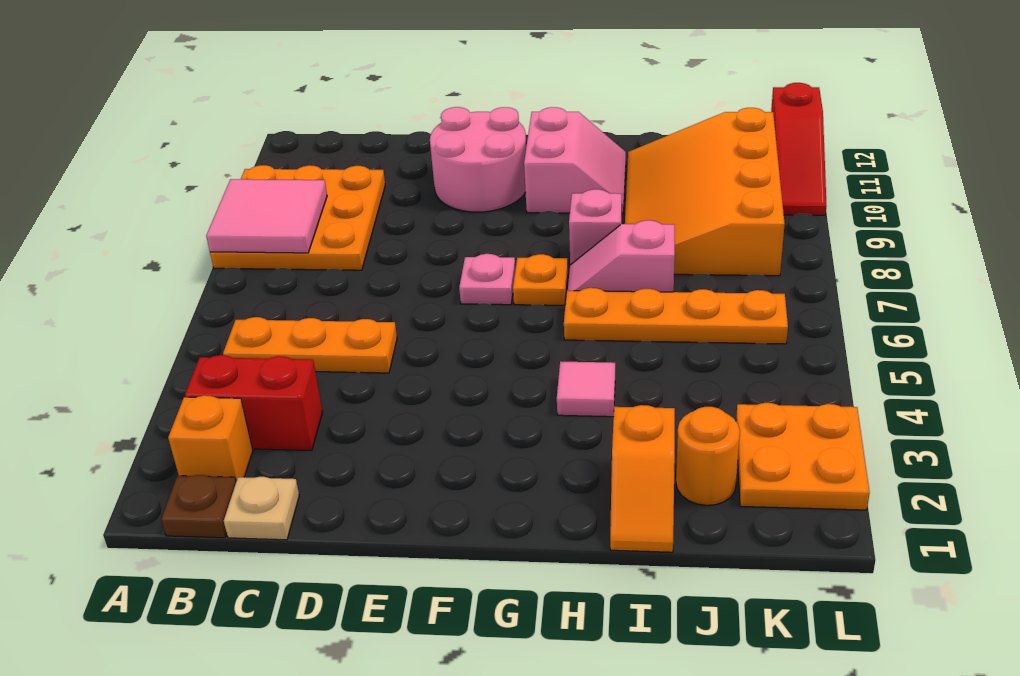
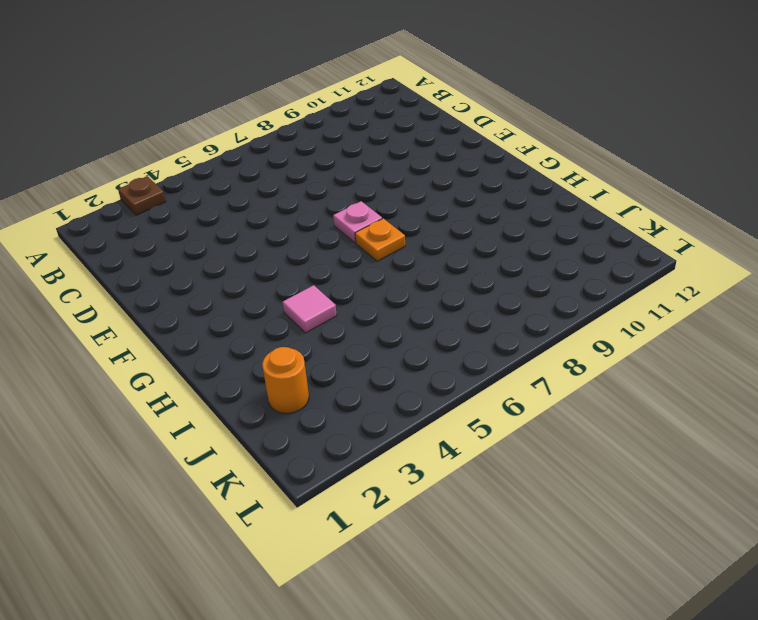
brown 1x1 plate [118,176,166,215] -> brown 1x1 plate moved to [161,475,236,538]
none -> orange 3x3 plate [210,165,385,270]
none -> orange 1x1 brick [168,395,253,481]
none -> red 1x2 brick [185,355,323,451]

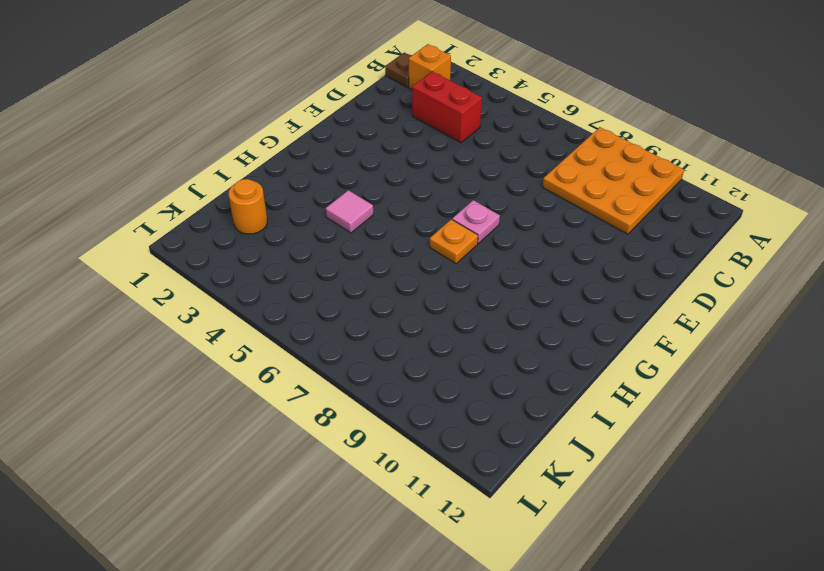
red 1x2 brick [412,72,482,143] -> red 1x2 brick turned to [185,355,323,451]
none -> orange 1x3 plate [223,317,397,373]
none -> tan 1x1 plate [224,477,299,540]
none -> pink 2x2 round brick [430,107,526,212]

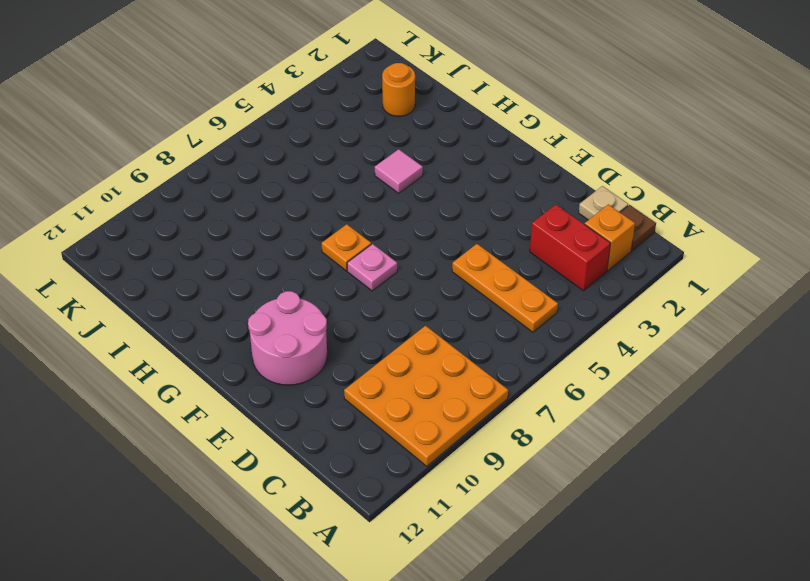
none -> pink 2x2 slope [524,107,626,213]
none -> orange 1x4 plate [564,288,788,344]
none -> pink 1x2 slope [568,220,675,292]

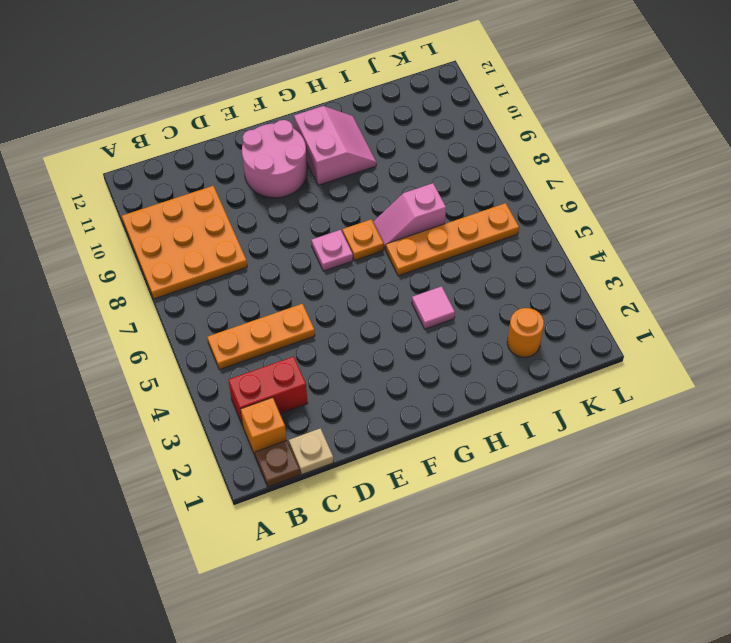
none -> pink 1x1 brick [569,189,622,265]
none -> orange 1x2 slope [610,405,675,552]
none -> orange 3x4 slope [625,108,785,276]

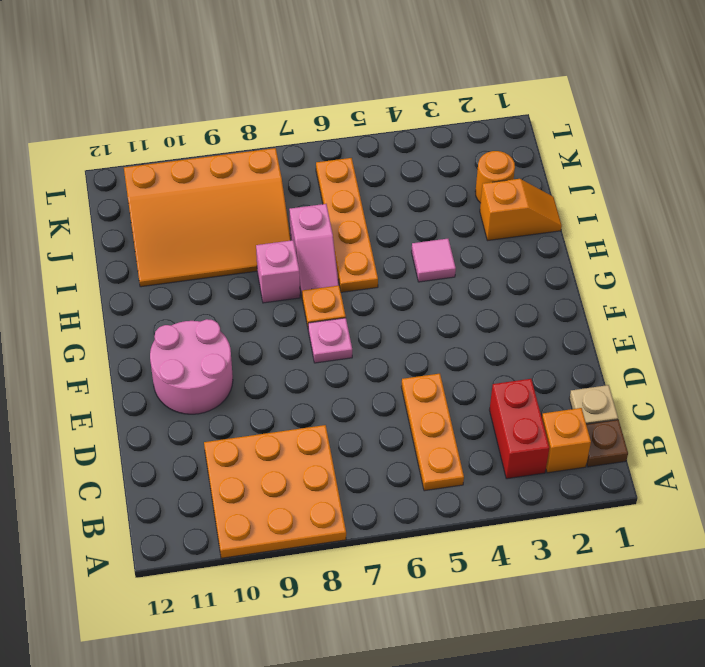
none -> pink 2x2 slope [524,107,626,213]
none -> orange 2x2 plate [736,403,870,510]
none -> red 1x3 slope [771,83,827,215]

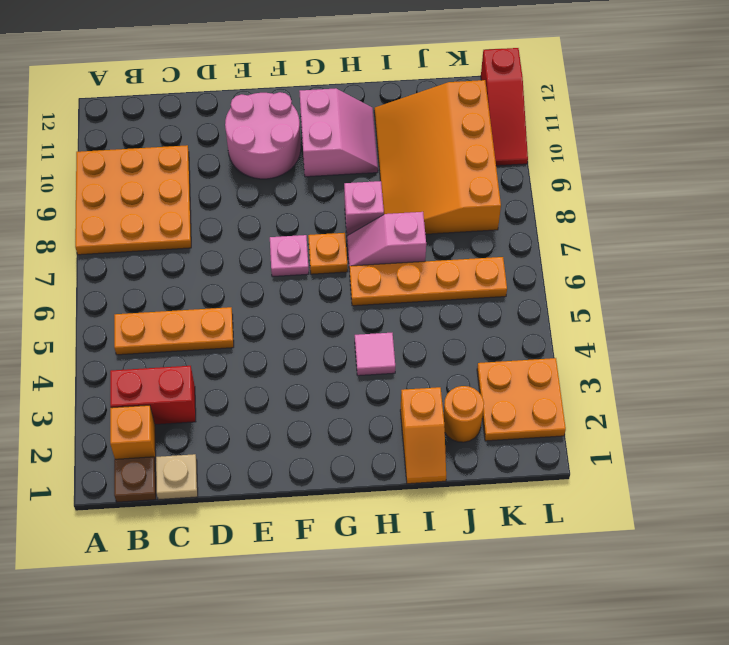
none -> pink 2x2 tile [206,179,327,253]

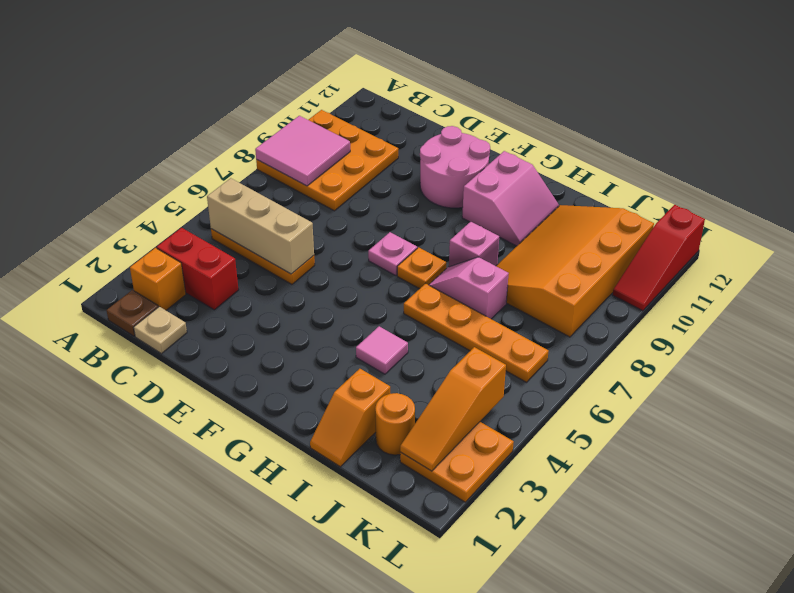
tan 1x3 brick [207,178,314,274] -> none
orange 1x3 slope [400,347,506,471] -> none

